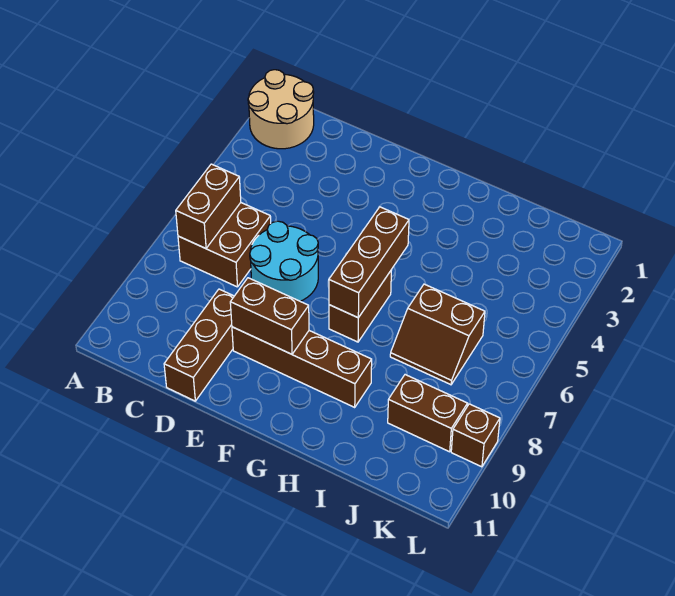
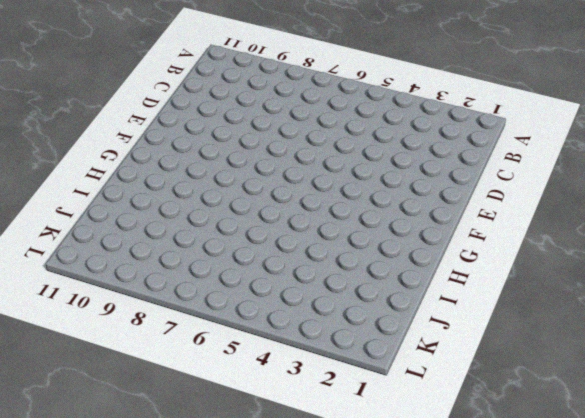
none -> tan 2x2 round brick [248,70,314,149]
none -> brown 2x2 brick [178,203,271,287]
none -> cyan 2x2 round brick [250,221,318,301]

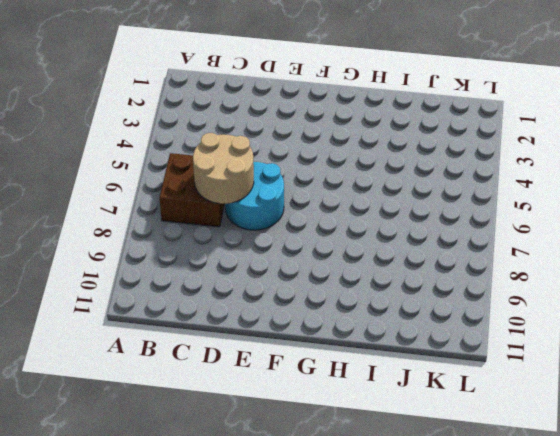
tan 2x2 round brick [193,133,254,204] -> tan 2x2 round brick moved to [248,70,314,149]
none -> brown 1x3 brick [164,289,234,401]
none -> brown 1x4 brick [232,327,372,407]
none -> brown 1x2 brick [329,271,391,342]

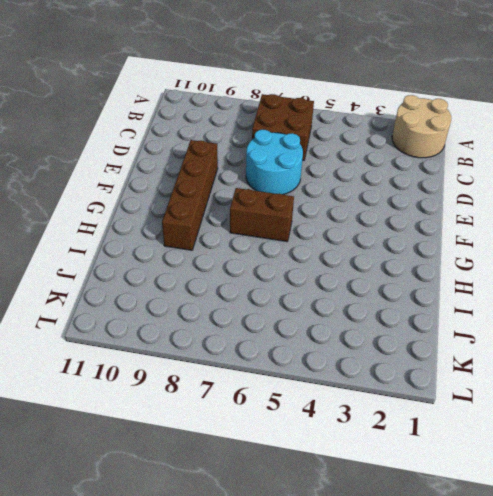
none -> brown 1x3 brick [164,289,234,401]
none -> brown 2x2 slope [390,284,485,385]
none -> brown 1x2 brick [388,375,467,452]

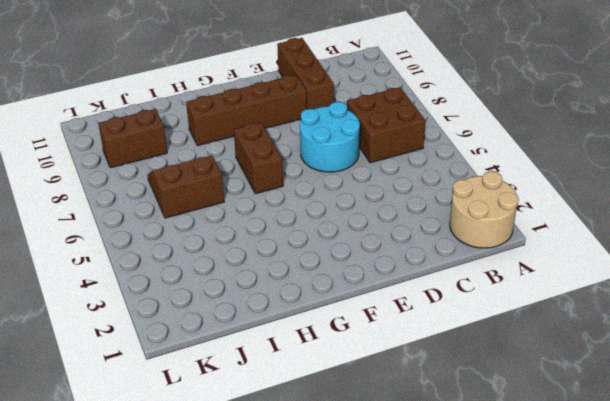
none -> brown 1x1 brick [451,404,500,467]
none -> brown 1x2 brick [176,164,241,249]
none -> brown 1x2 brick [230,278,309,354]

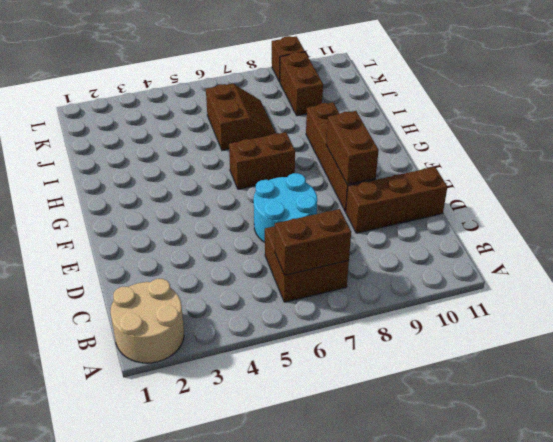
none -> brown 1x3 brick [329,207,409,318]

